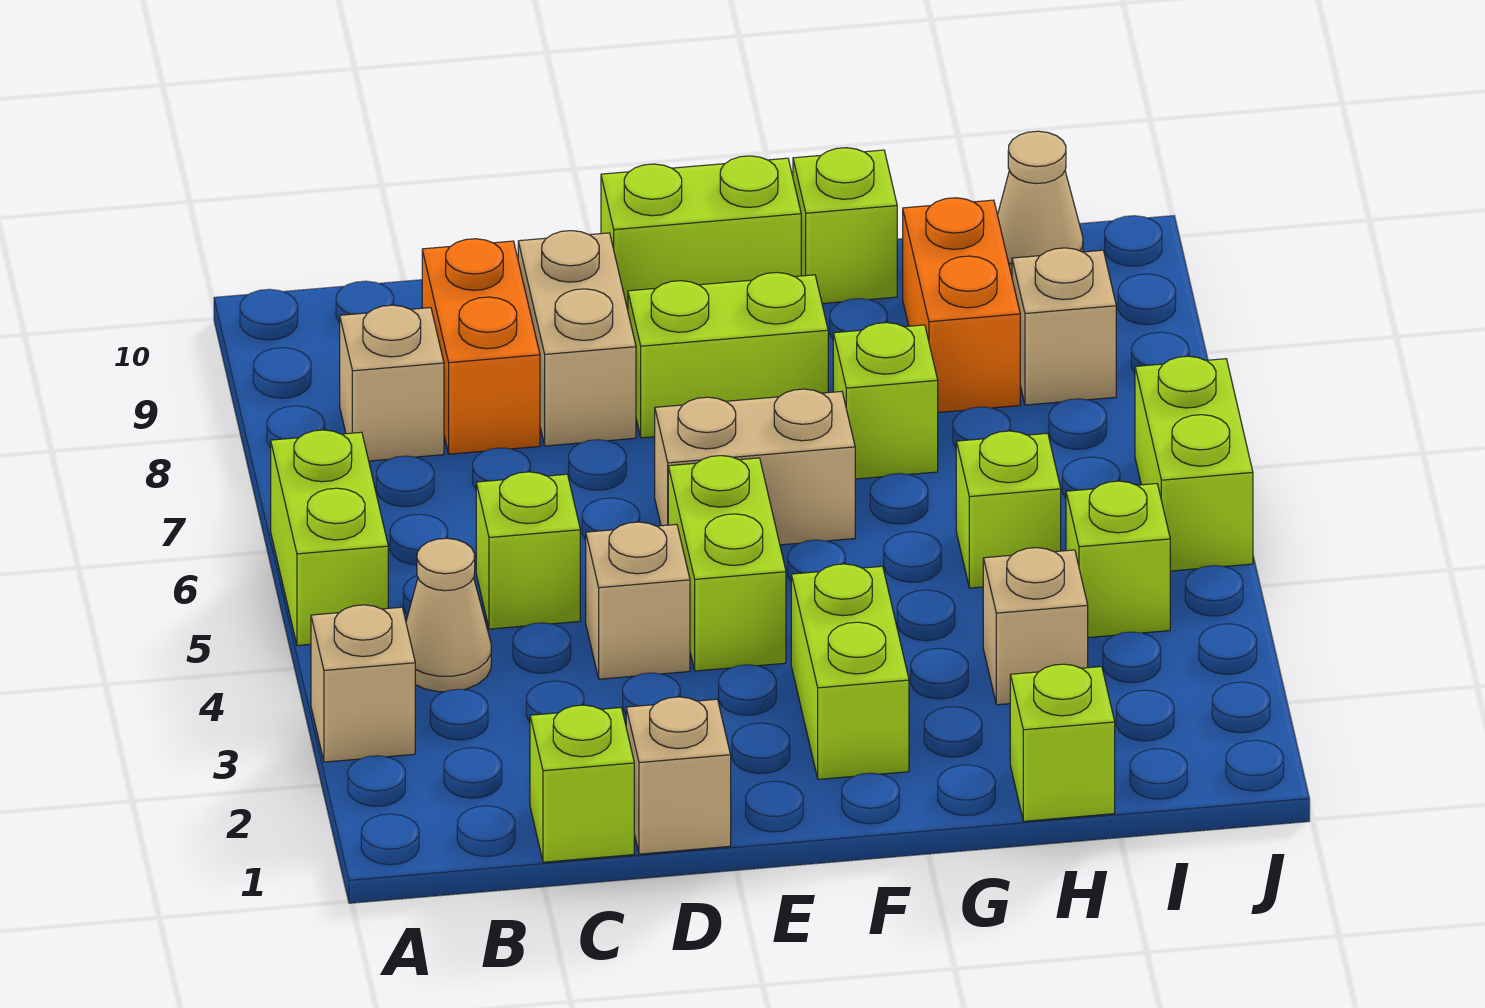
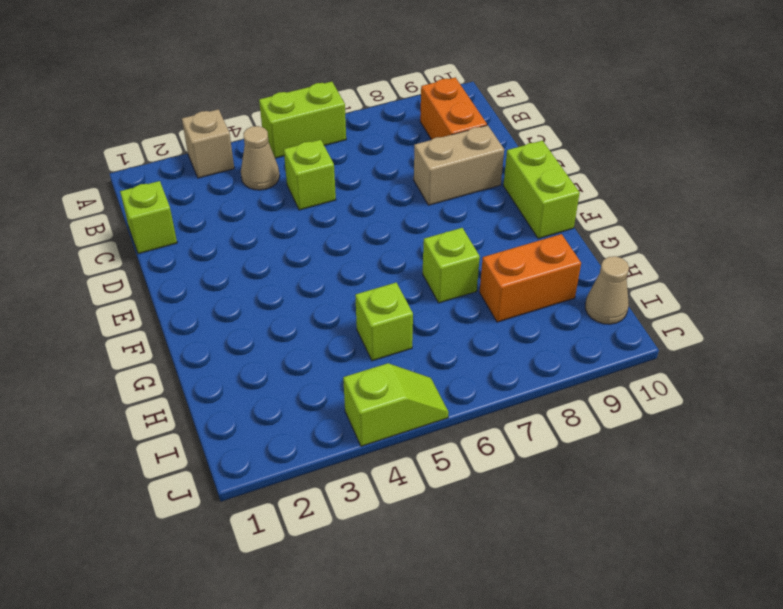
orange 1x2 brick [420,77,487,140] -> orange 1x2 brick turned to [422,239,540,454]
lime 1x2 slope [343,363,449,446] -> lime 1x2 brick [1135,356,1253,571]
none -> tan 1x1 brick [340,305,444,461]
none -> tan 1x1 brick [626,697,731,854]
none -> tan 1x1 brick [586,522,690,679]

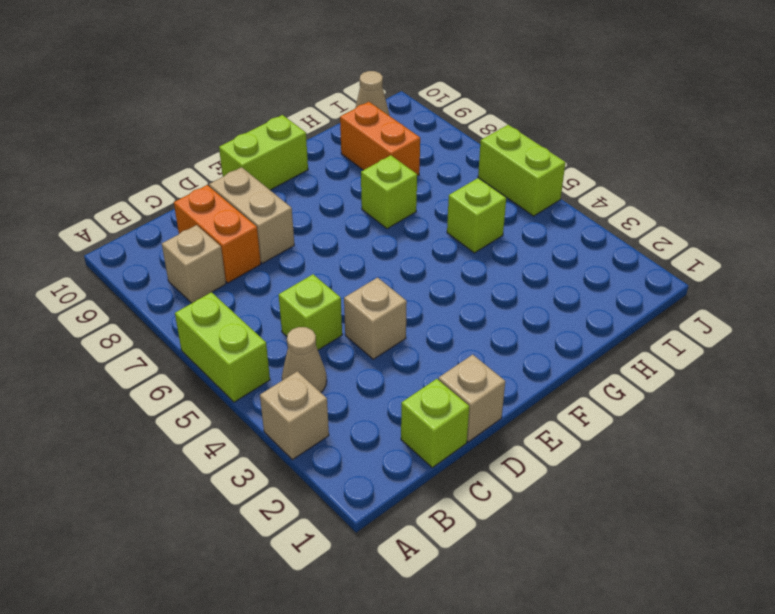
none -> lime 1x2 brick [668,456,786,671]
none -> tan 1x2 brick [655,389,855,545]
none -> lime 1x2 brick [628,273,828,438]

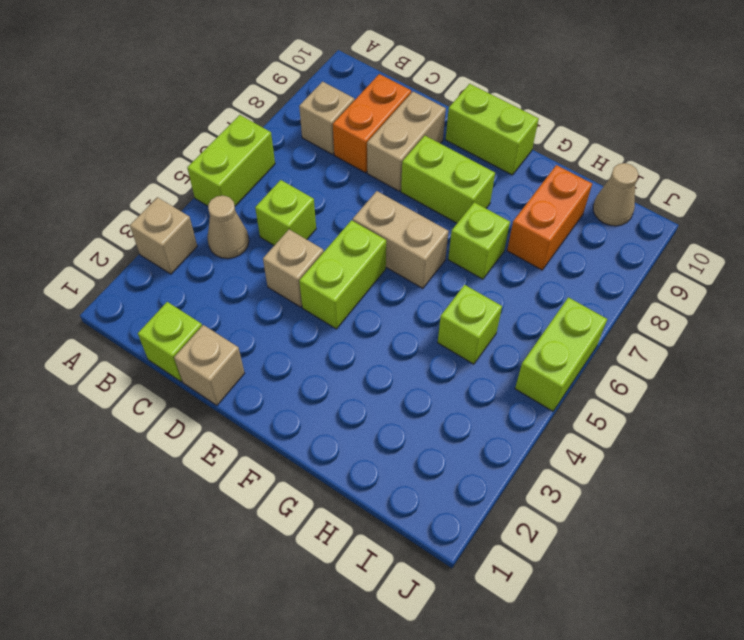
none -> lime 1x2 brick [791,564,909,779]
none -> lime 1x1 brick [793,148,897,303]
none -> lime 1x1 brick [1010,664,1115,821]

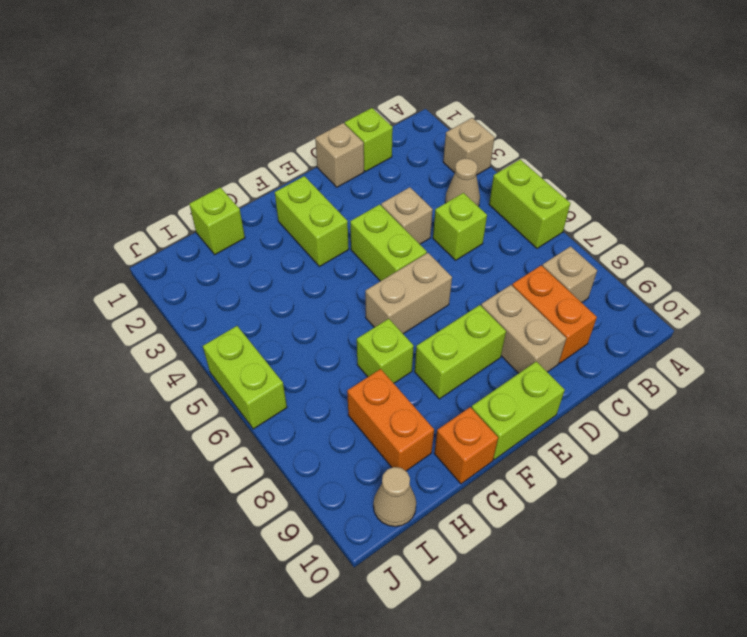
orange 1x1 brick [434,407,498,484] -> lime 1x1 brick [793,148,897,303]
none -> tan 1x1 brick [983,548,1088,705]
none -> lime 1x1 brick [956,431,1061,588]
none -> lime 1x1 brick [1066,481,1170,638]

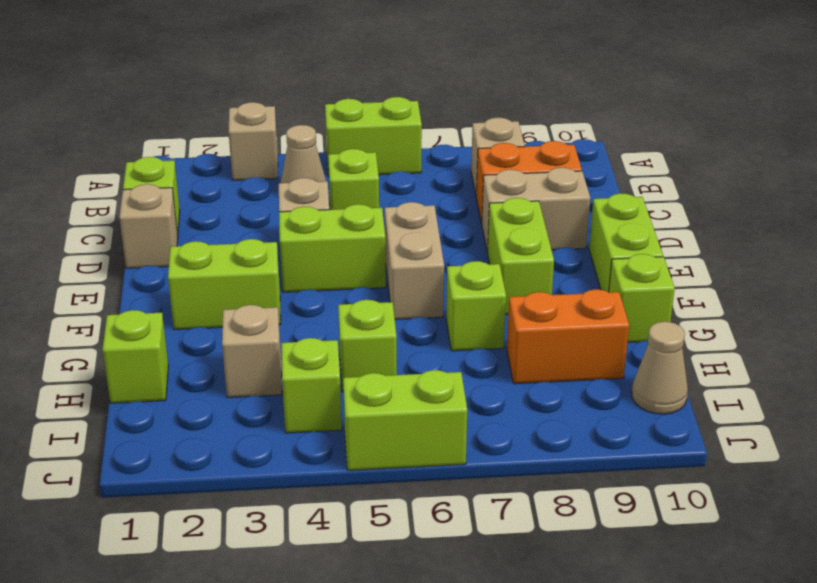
none -> tan 1x1 brick [1012,248,1116,405]

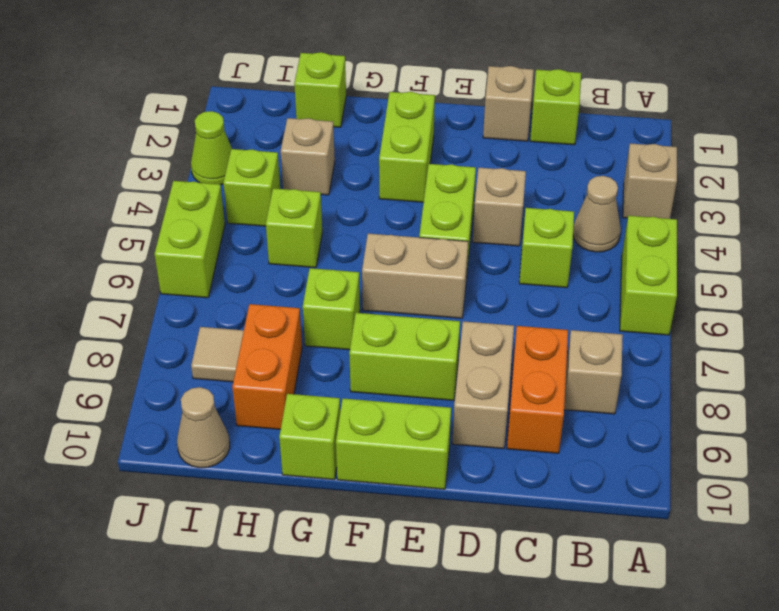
tan 1x1 tile [191,327,244,382] -> tan 1x1 brick [1012,248,1116,405]
lime 1x1 cone [191,111,232,185] -> none

